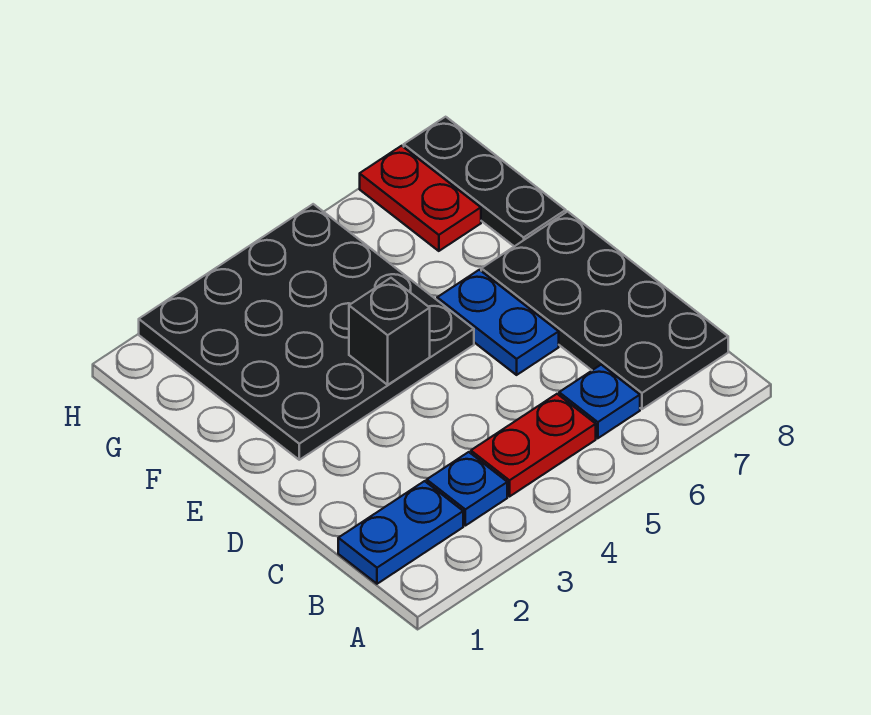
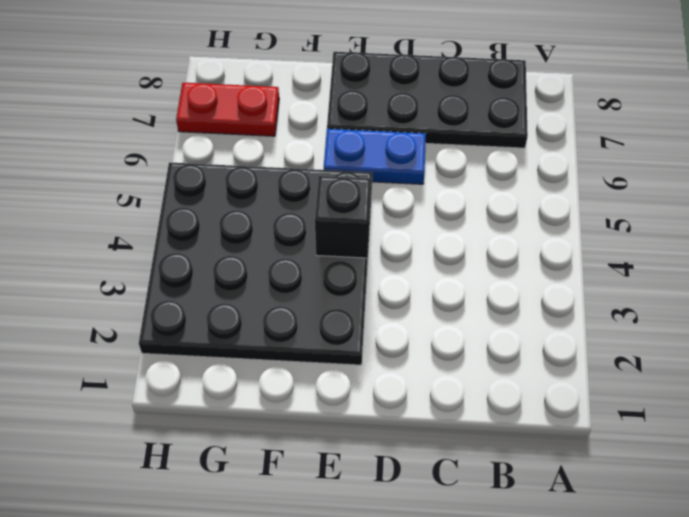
none -> blue 1x2 plate [338,481,463,584]
none -> blue 1x1 plate [427,452,507,526]

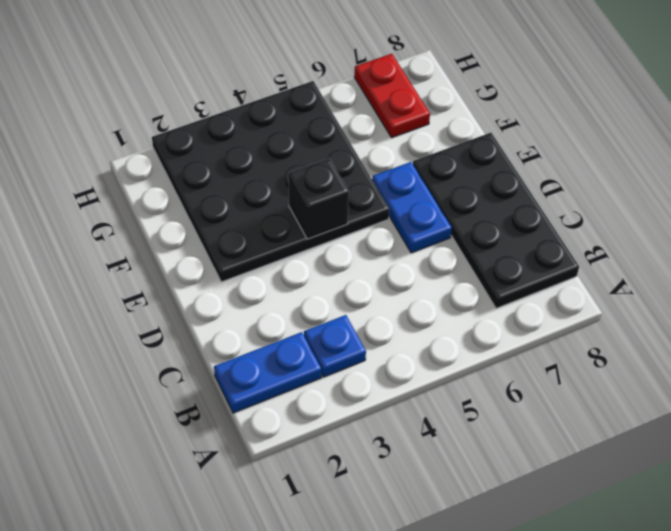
none -> red 1x2 plate [471,394,596,496]
none -> blue 1x1 plate [559,365,640,438]

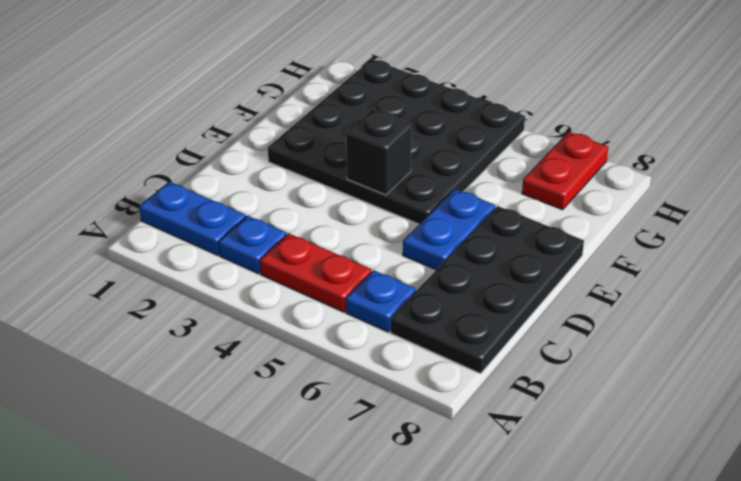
none -> black 1x3 plate [404,117,566,246]

